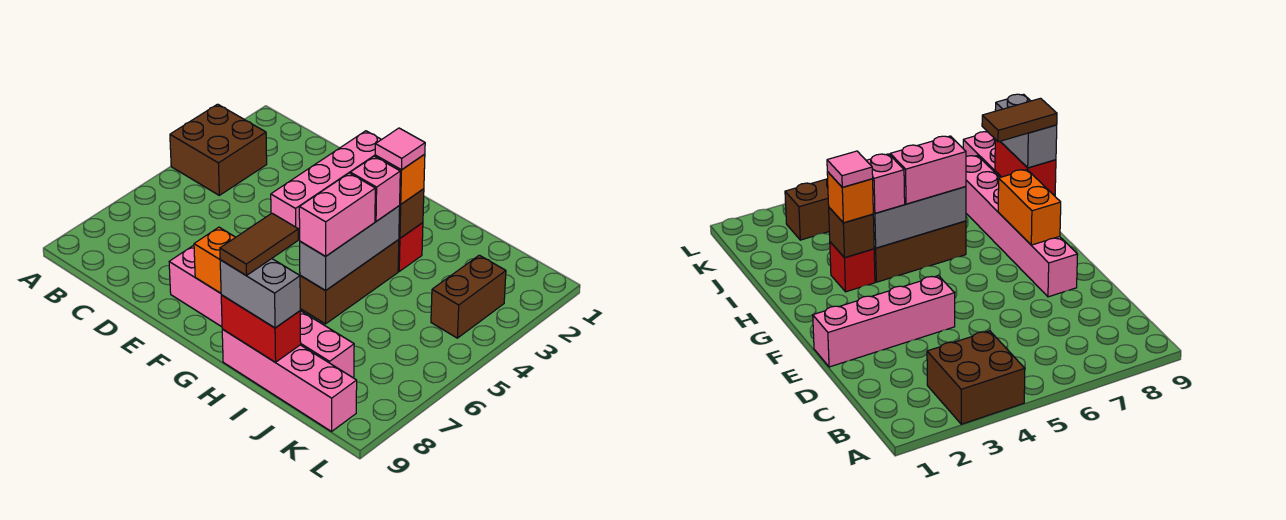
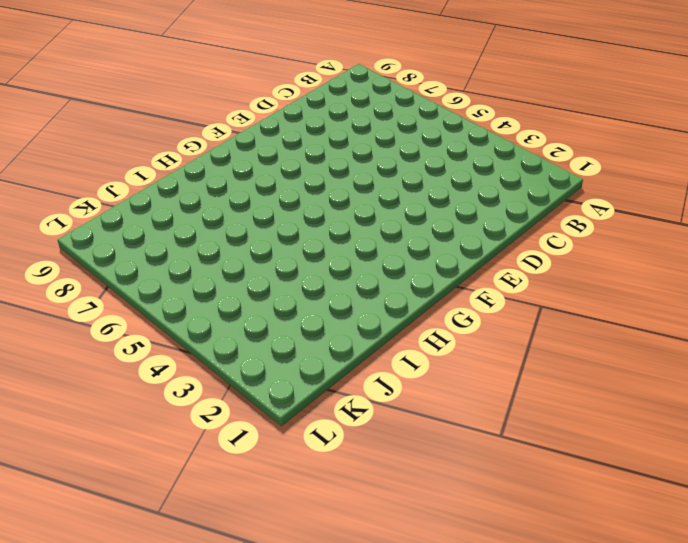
none -> brown 2x2 brick [170,104,267,195]
none -> pink 1x4 brick [271,131,382,240]
none -> pink 1x6 brick [169,245,354,377]

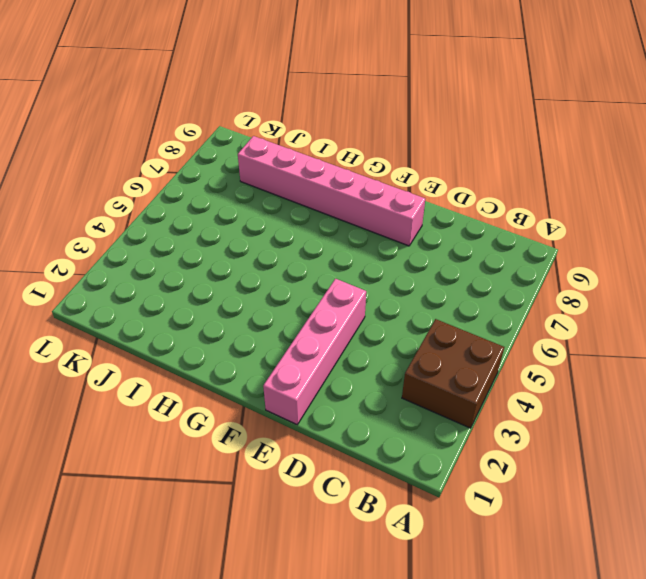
none -> red 1x1 brick [398,223,423,271]
none -> brown 1x3 brick [300,240,399,324]
none -> pink 1x4 brick [222,329,357,431]

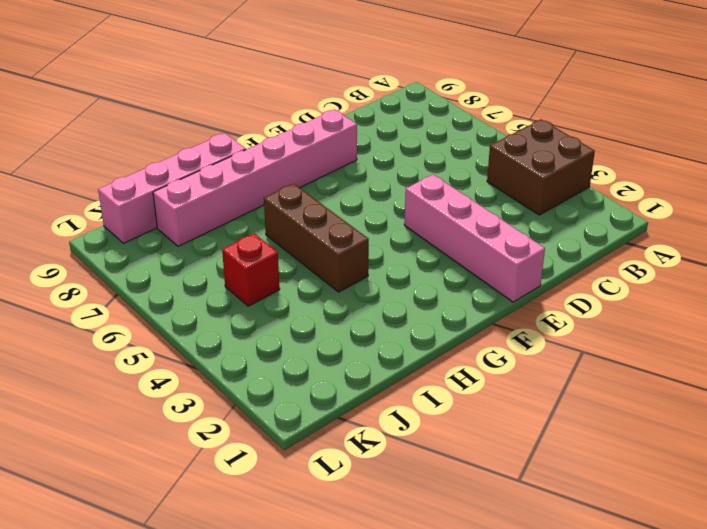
red 1x1 brick [222,234,280,306] -> red 1x1 brick moved to [398,223,423,271]
none -> brown 1x2 brick [431,255,506,338]
none -> orange 1x2 brick [194,227,236,293]
none -> brown 1x1 brick [399,189,424,238]

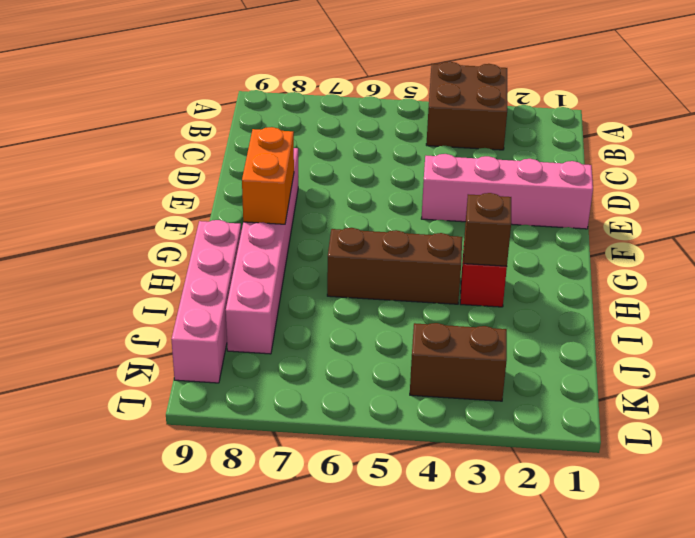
none -> grey 1x3 brick [300,206,400,291]
none -> red 1x2 brick [221,295,301,362]
none -> orange 1x1 brick [375,154,425,204]

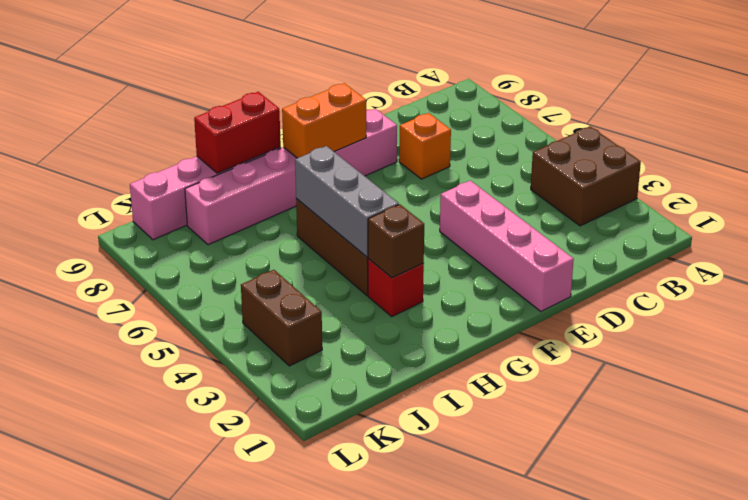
orange 1x1 brick [399,113,451,179] -> orange 1x1 brick moved to [375,154,425,204]
none -> pink 1x1 brick [350,156,400,221]
none -> pink 1x2 brick [299,173,375,256]
none -> grey 1x2 brick [220,259,300,328]

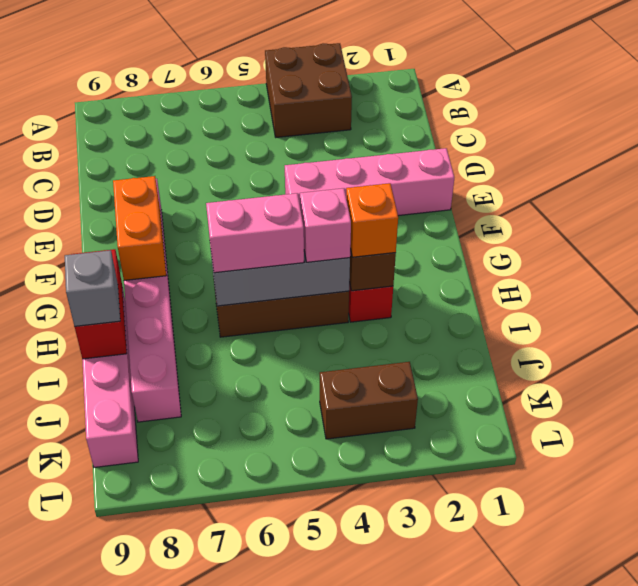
grey 1x1 brick [65,250,120,326] -> grey 1x2 brick [220,259,300,328]
none -> pink 1x1 tile [375,128,425,170]
none -> brown 1x2 tile [220,213,298,276]

